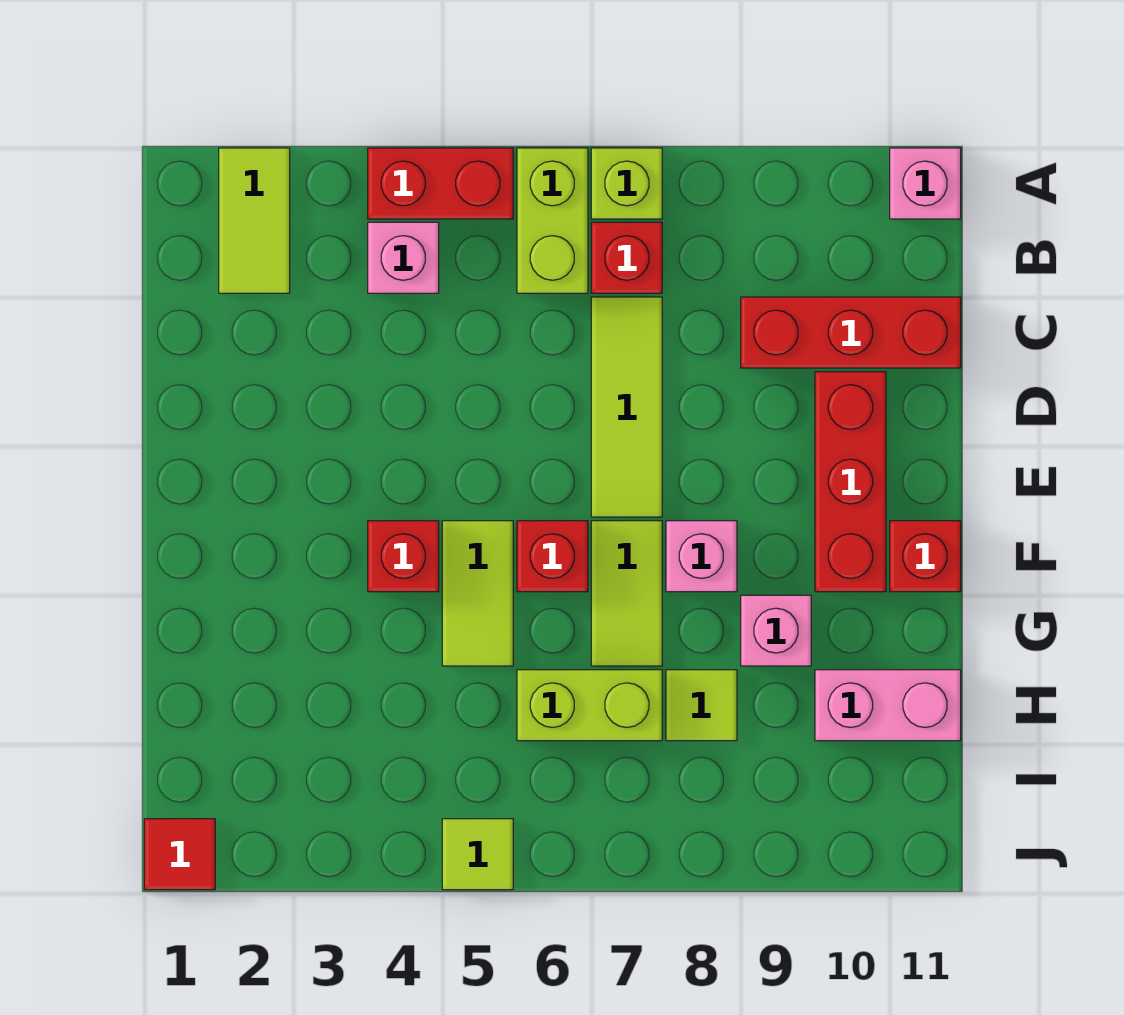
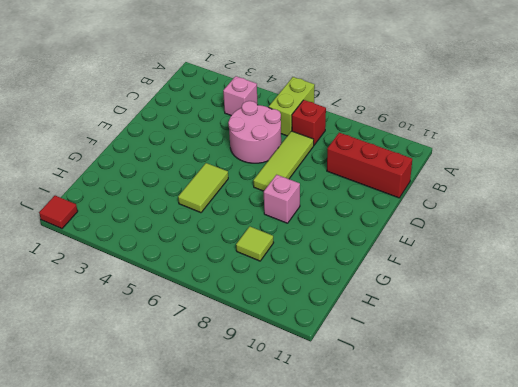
pink 2x2 round brick [228,101,281,163] -> none
none -> lime 1x2 tile [219,148,290,293]
none -> red 1x2 brick [368,148,513,219]
none -> lime 1x1 brick [591,148,662,219]

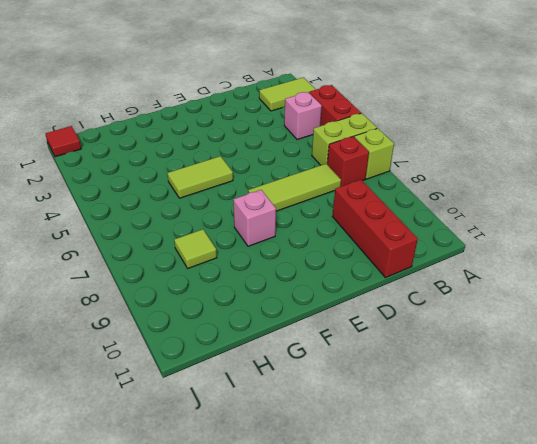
none -> pink 1x1 brick [890,148,961,219]
none -> red 1x3 brick [815,372,886,592]
none -> red 1x1 brick [368,521,439,592]

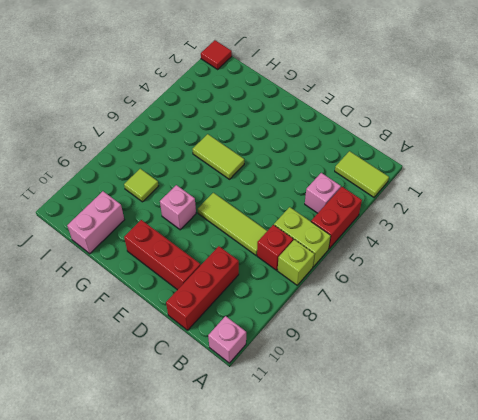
none -> red 1x1 brick [368,521,439,592]
none -> red 1x1 brick [517,521,588,592]
none -> lime 1x2 tile [591,521,662,666]

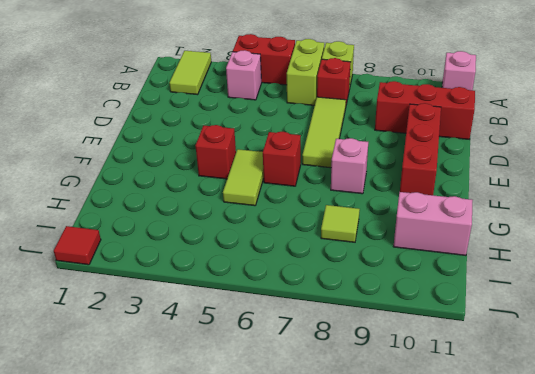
none -> lime 1x2 tile [591,521,662,666]
none -> red 1x1 brick [890,521,961,592]
none -> pink 1x1 brick [741,595,811,666]

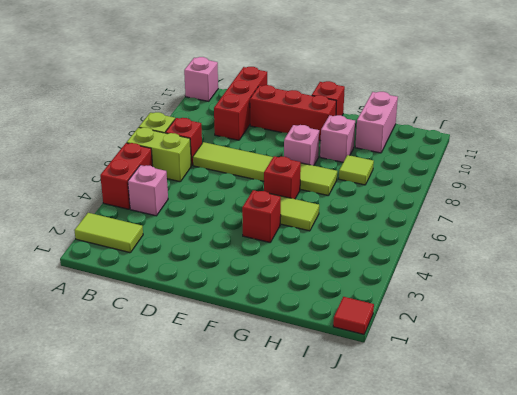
none -> lime 1x2 brick [517,670,662,741]
none -> lime 1x1 tile [442,819,513,890]

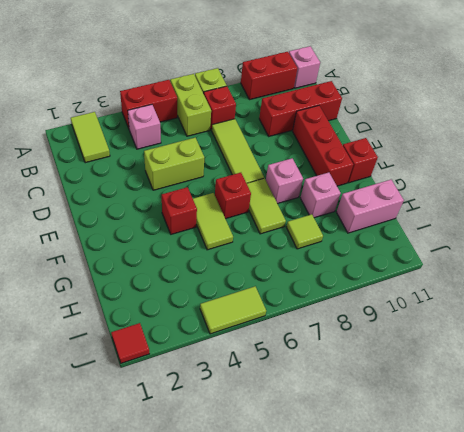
red 1x2 brick [241,52,297,100] -> none
lime 1x2 brick [144,138,204,190] -> lime 1x2 brick moved to [517,670,662,741]
lime 1x2 tile [200,286,266,334] -> lime 1x1 tile [442,819,513,890]

